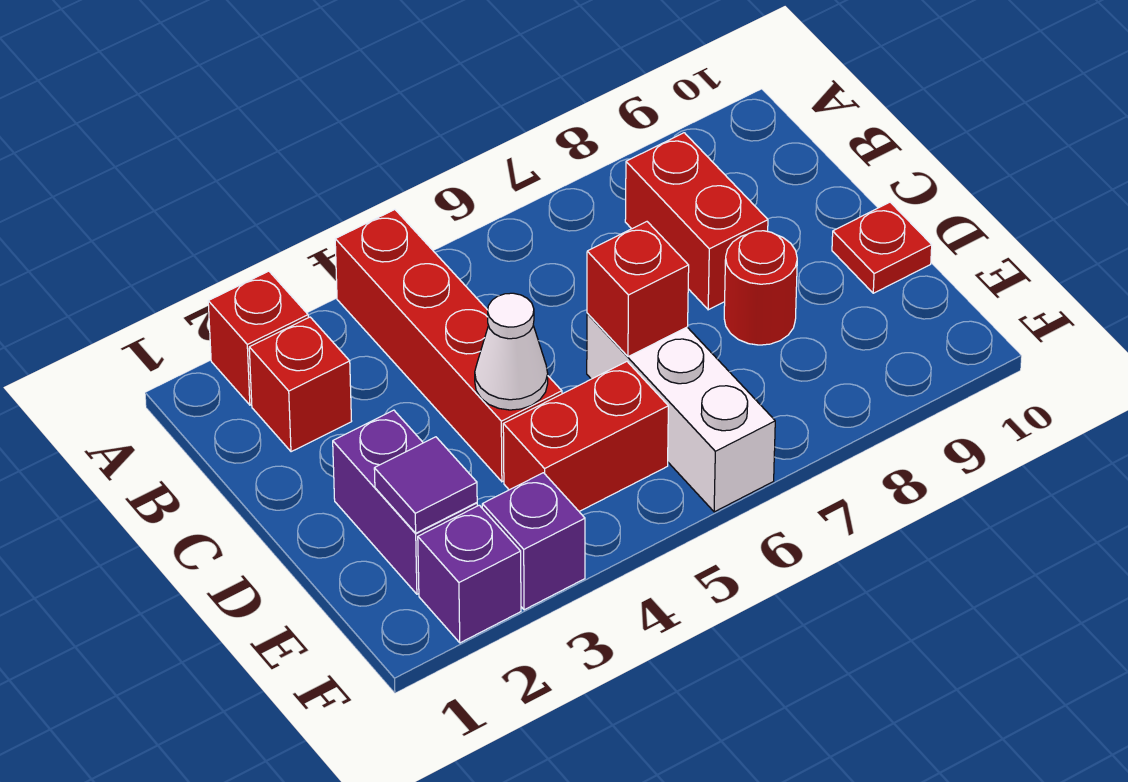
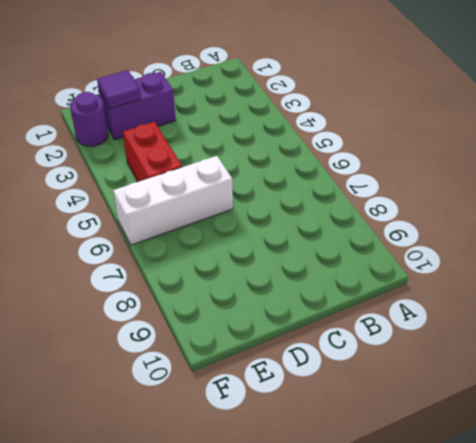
purple 1x1 round brick [70,92,108,146] -> purple 1x1 brick [418,505,521,643]
none -> red 1x1 brick [208,271,308,405]
none -> red 1x4 brick [335,210,562,482]
none -> red 1x1 brick [249,317,352,452]

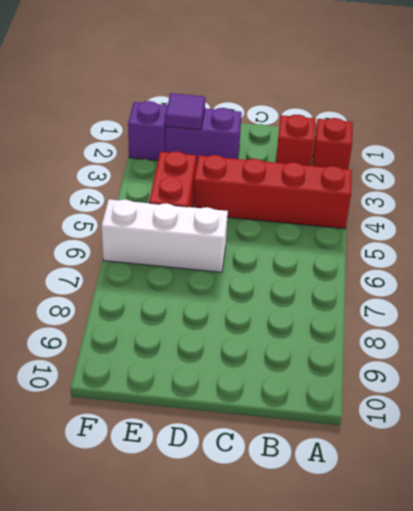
none -> red 1x2 brick [625,133,768,310]
none -> red 1x1 round brick [724,231,797,345]
none -> red 1x1 plate [832,202,932,293]

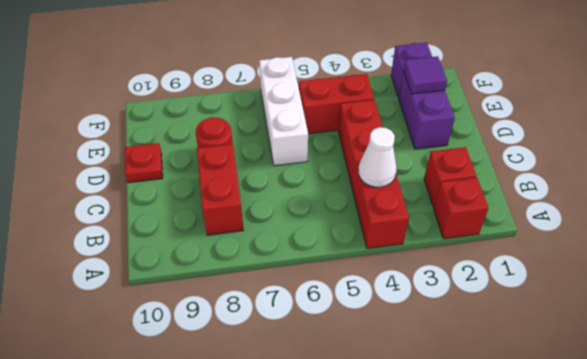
white 1x1 cone [358,127,397,187] -> white 1x1 cone moved to [475,293,548,410]
none -> purple 1x1 brick [482,473,585,610]
none -> red 1x1 brick [587,222,689,357]

